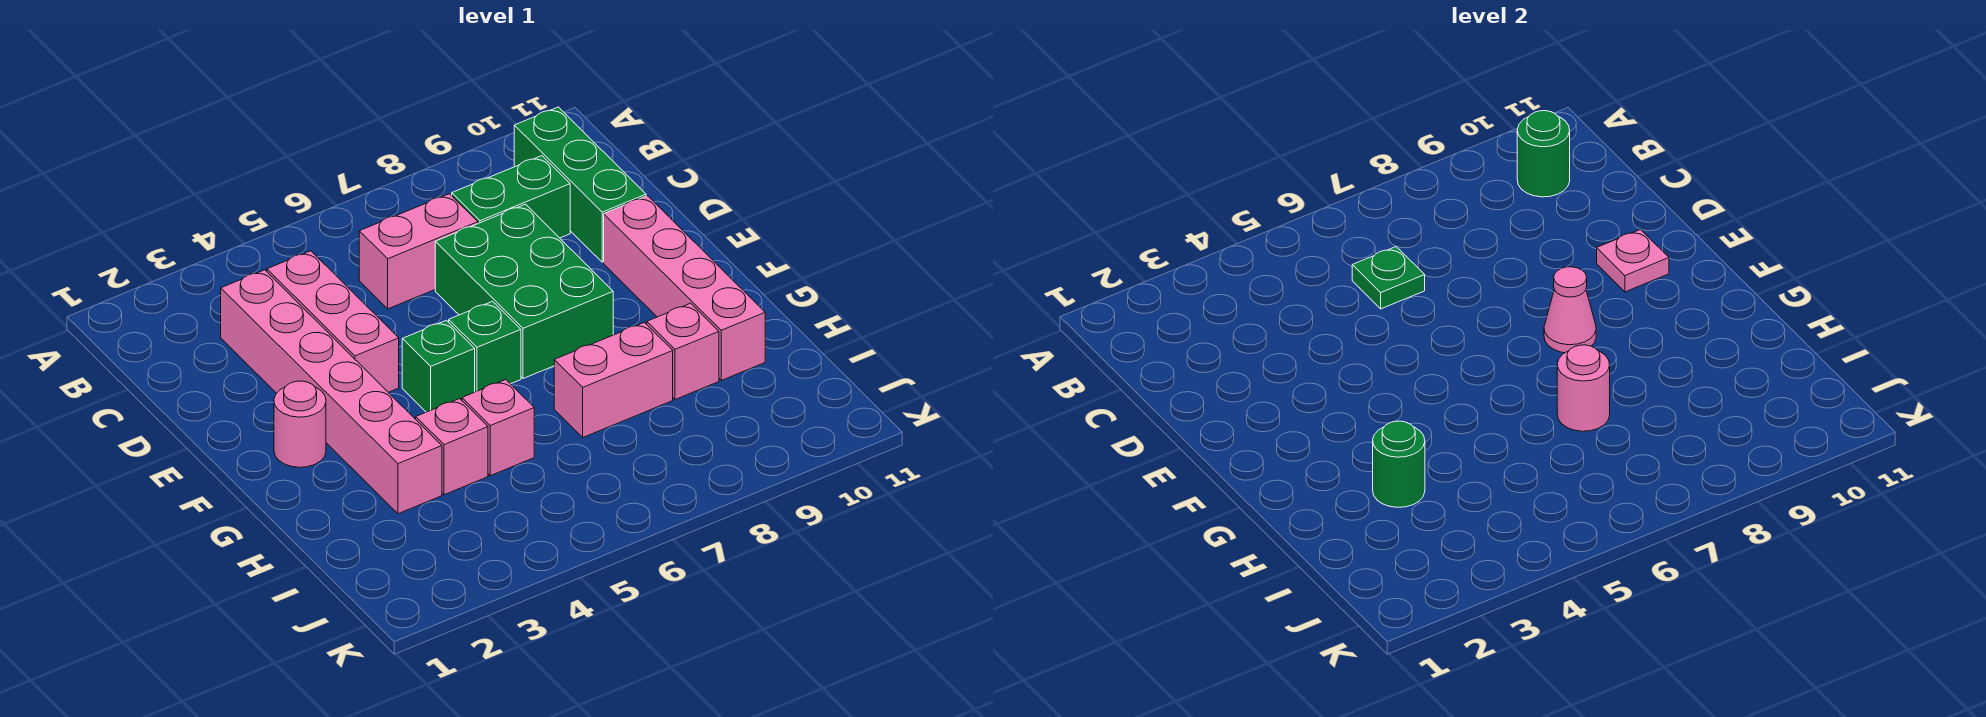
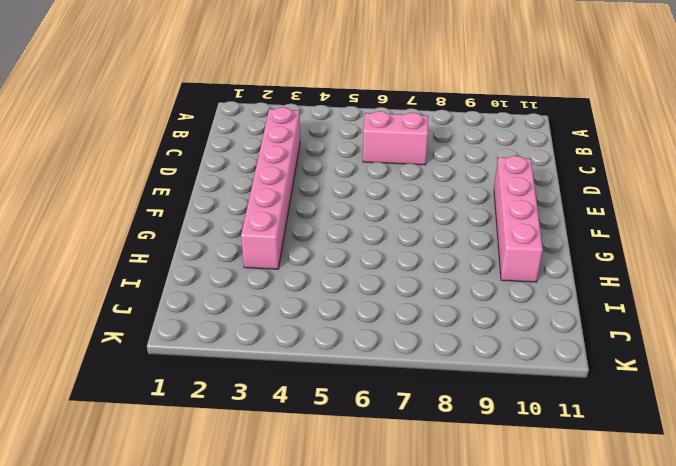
none -> green 1x3 brick [514,107,646,262]
none -> pink 1x3 brick [267,251,399,392]
none -> green 1x2 brick [452,156,570,238]

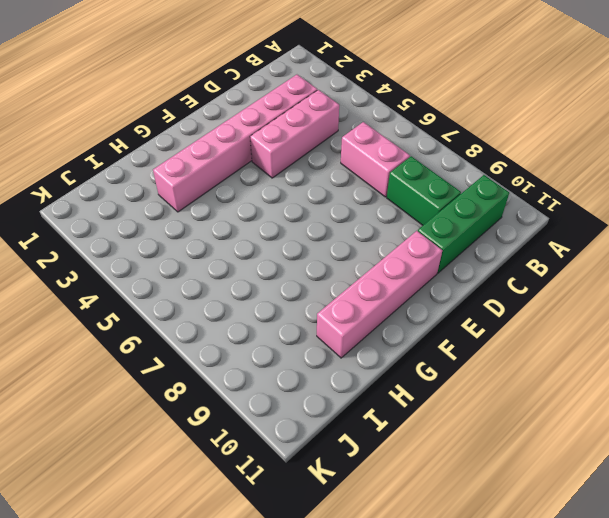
none -> green 2x3 brick [435,204,613,379]
none -> pink 1x1 round brick [274,381,326,467]
none -> green 1x1 brick [402,320,475,412]

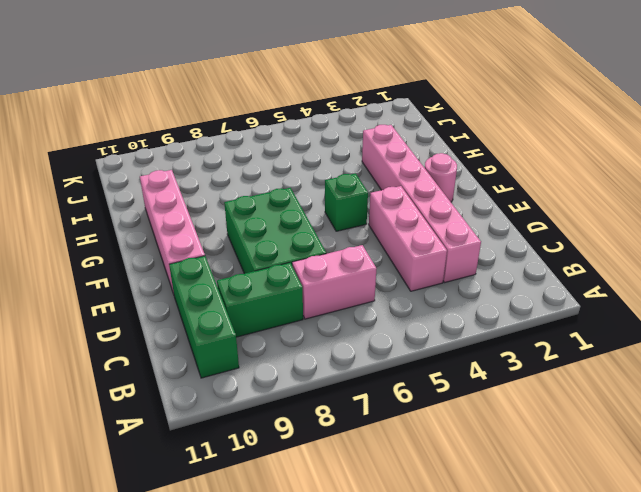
none -> green 1x1 brick [449,301,521,392]
none -> pink 1x1 brick [416,399,488,495]
none -> pink 1x1 brick [462,380,534,476]

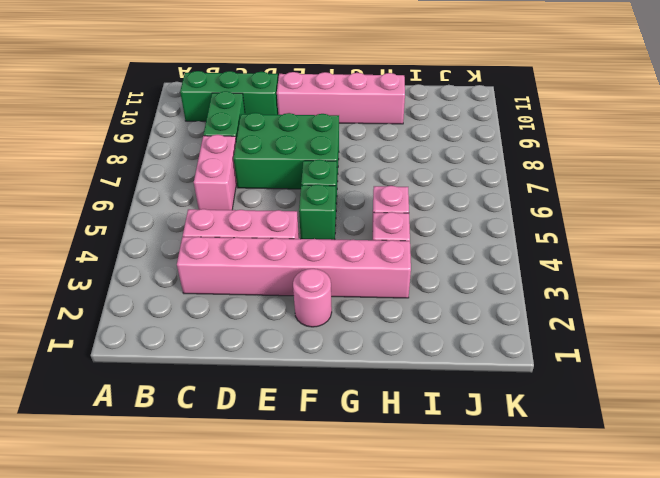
none -> pink 1x2 brick [554,322,673,437]
none -> pink 1x1 brick [647,303,719,400]
none -> green 1x1 round brick [1517,111,1570,197]

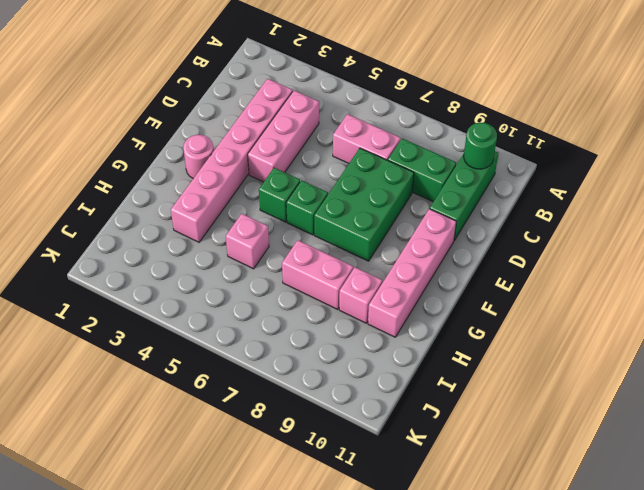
none -> pink 1x1 brick [416,399,488,495]
none -> green 1x1 plate [1352,247,1425,309]
none -> pink 1x1 plate [1597,229,1669,292]

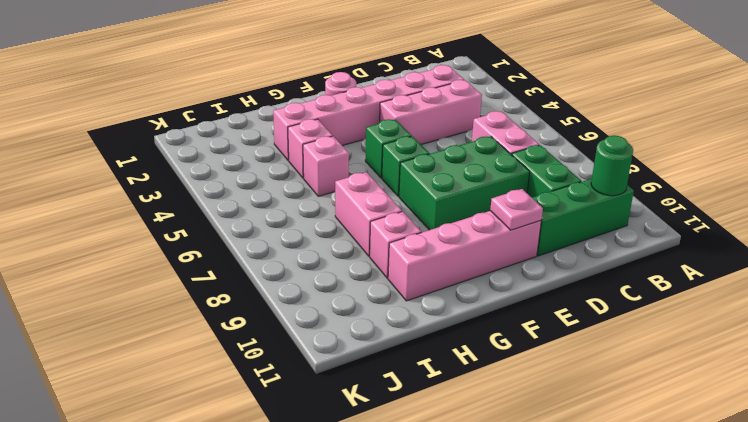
none -> green 1x1 plate [1352,247,1425,309]
none -> pink 1x1 cone [1544,267,1596,353]
none -> green 1x1 round brick [1373,421,1425,507]

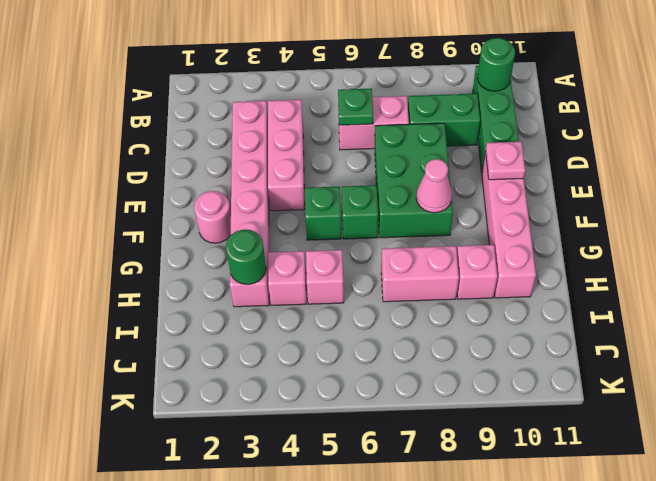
none -> pink 1x1 round brick [1557,345,1610,431]

